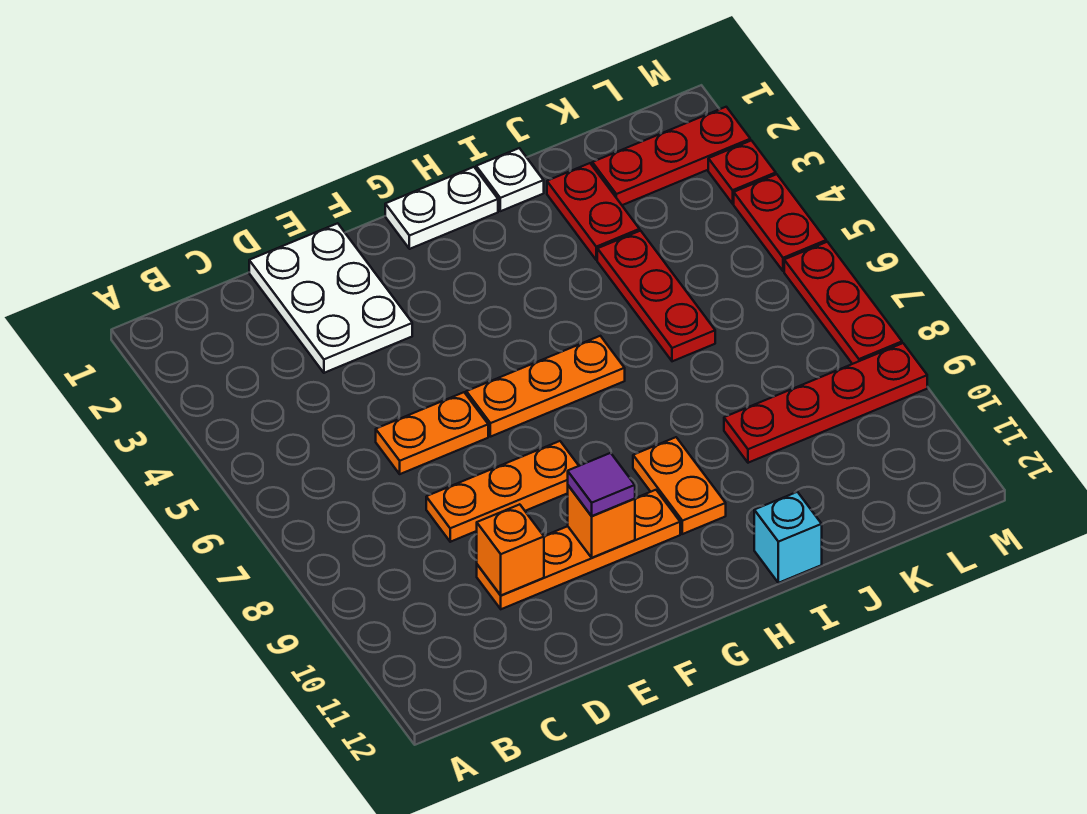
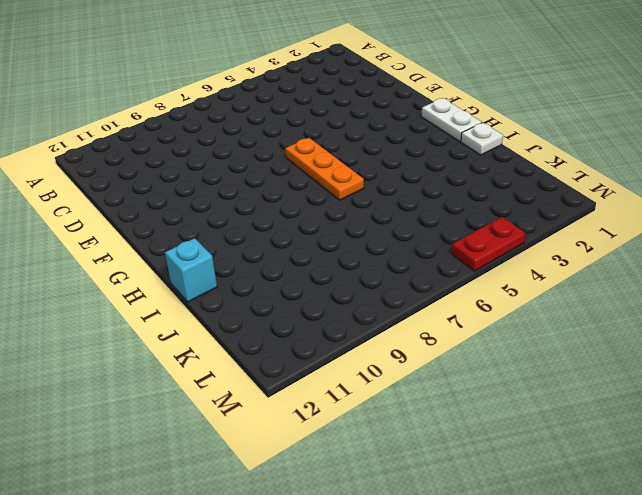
none -> white 2x3 plate [249,223,412,373]
none -> orange 1x2 plate [376,392,488,474]
none -> orange 1x3 plate [426,441,579,542]

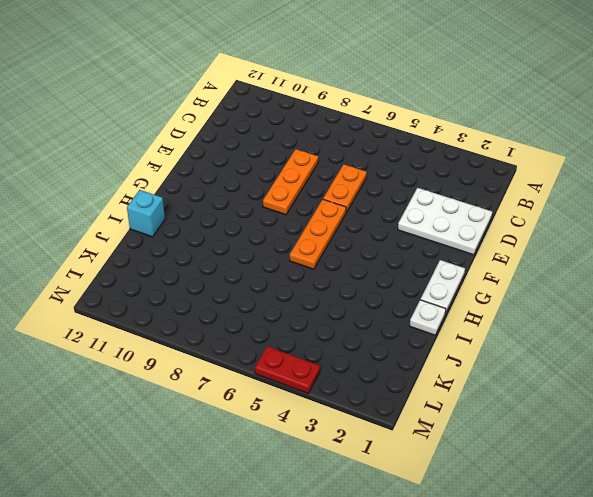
none -> orange 1x4 plate [477,490,680,609]
none -> orange 1x2 plate [633,437,726,534]
none -> red 1x2 plate [547,163,640,260]

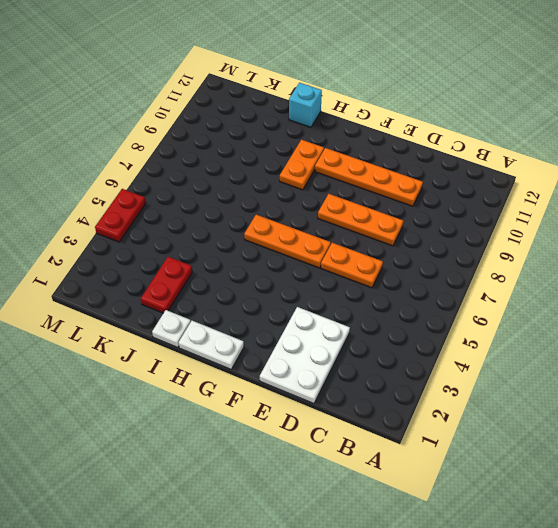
none -> red 1x3 plate [597,231,715,361]
none -> red 1x4 plate [724,343,927,463]
none -> red 1x3 plate [592,107,750,205]

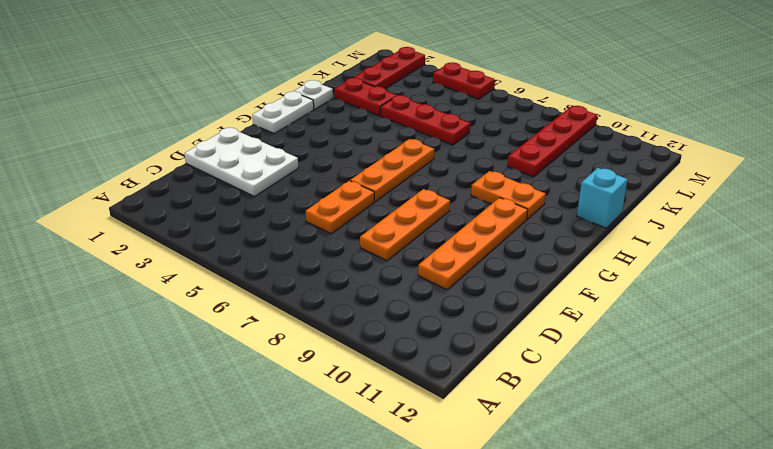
none -> red 1x1 plate [708,141,776,204]
none -> red 1x3 plate [784,242,902,364]
none -> orange 1x1 brick [477,504,544,595]

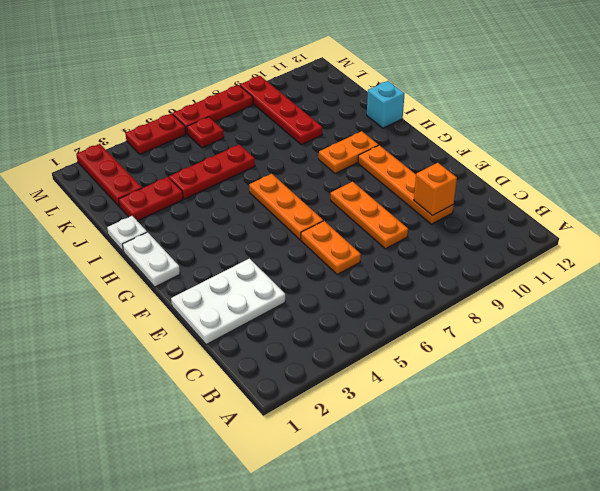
red 1x1 plate [187,117,224,148] -> red 1x1 plate moved to [708,141,776,204]
none -> orange 1x1 brick [568,486,635,558]
none -> purple 1x1 tile [568,453,635,516]

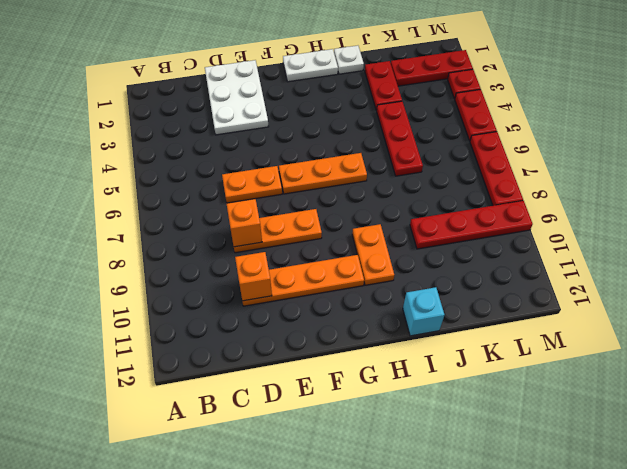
orange 1x1 brick [227,199,262,247] -> orange 1x1 brick moved to [568,486,635,558]
none -> purple 1x1 tile [568,453,635,516]

